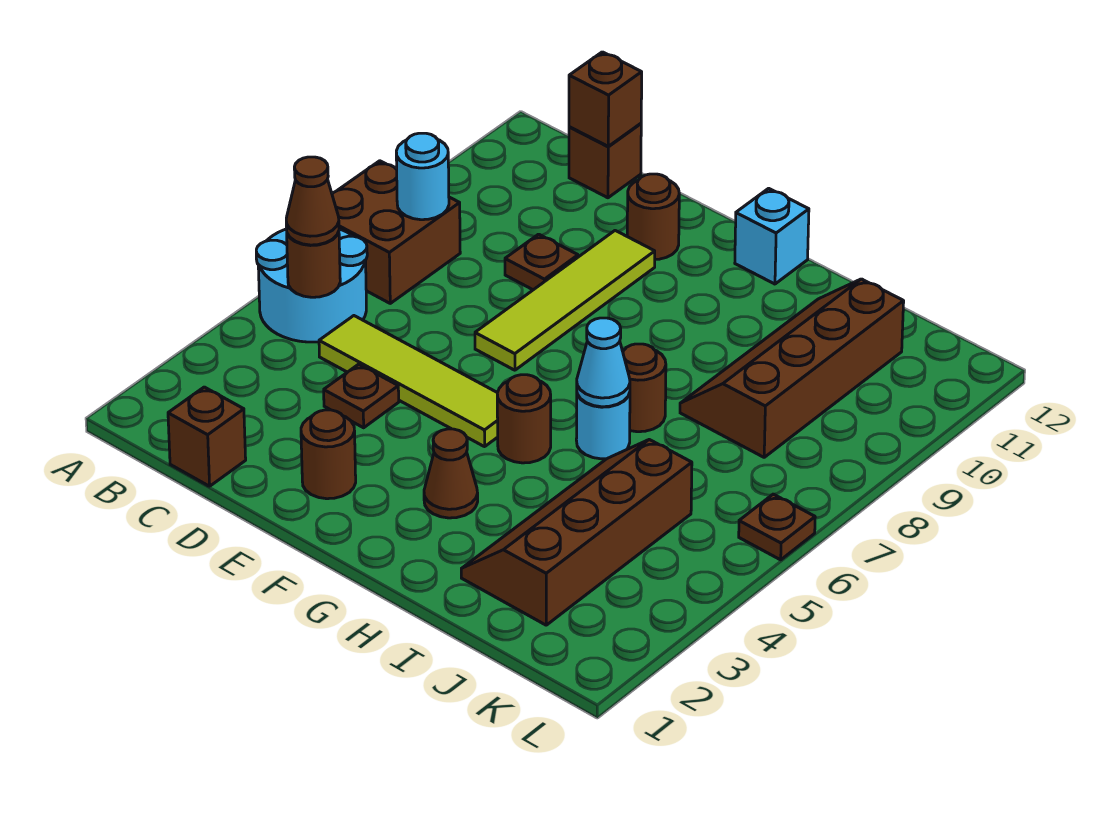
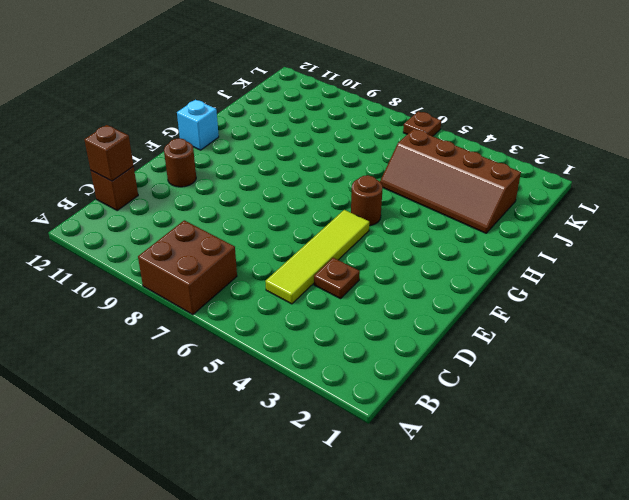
none -> cyan 2x2 round brick [256,229,367,342]
none -> brown 1x1 brick [168,387,246,486]
none -> brown 1x1 plate [505,234,578,290]

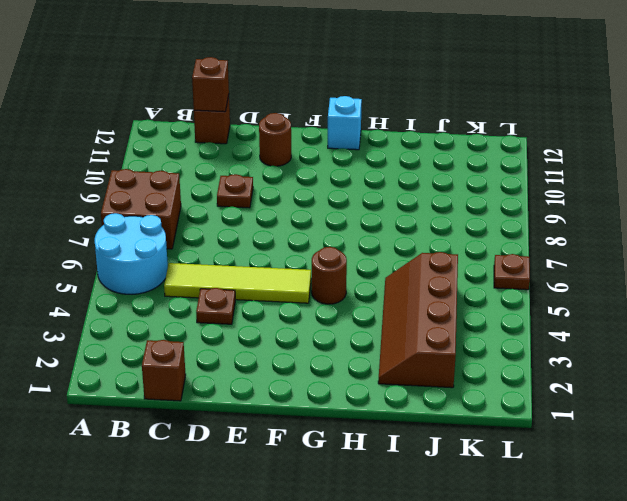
none -> brown 1x1 round brick [301,410,356,499]
none -> lime 1x4 tile [475,231,655,370]
none -> brown 1x1 cone [424,429,478,518]

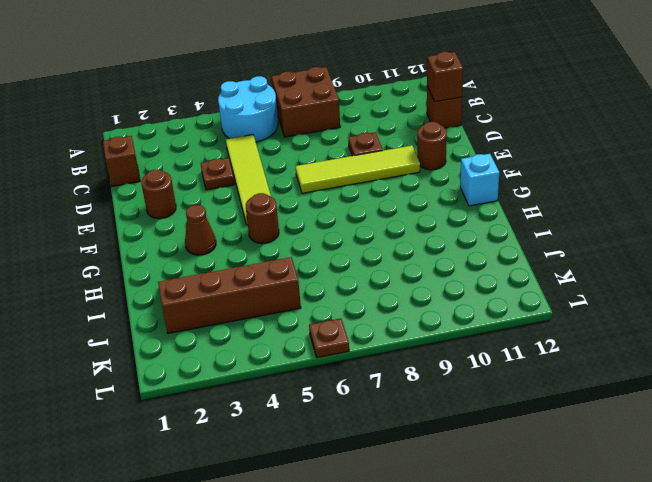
none -> cyan 1x1 round brick [576,393,630,459]
none -> brown 1x1 round brick [623,344,666,432]
none -> brown 2x4 slope [680,279,904,457]

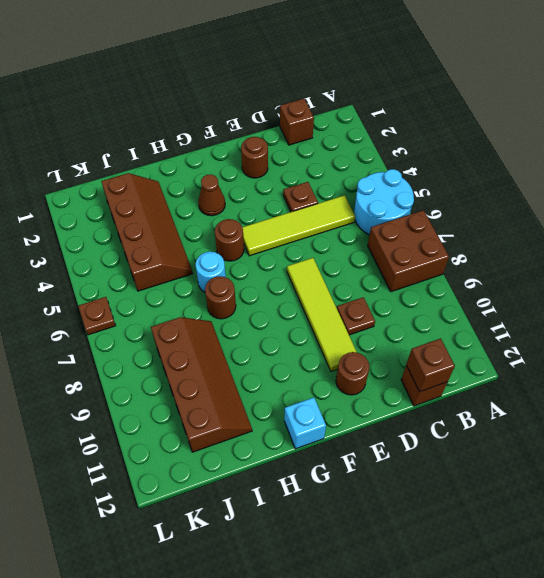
none -> brown 1x1 round brick [287,232,340,297]
none -> cyan 1x1 round brick [396,133,449,220]
none -> cyan 1x1 cone [577,318,630,407]

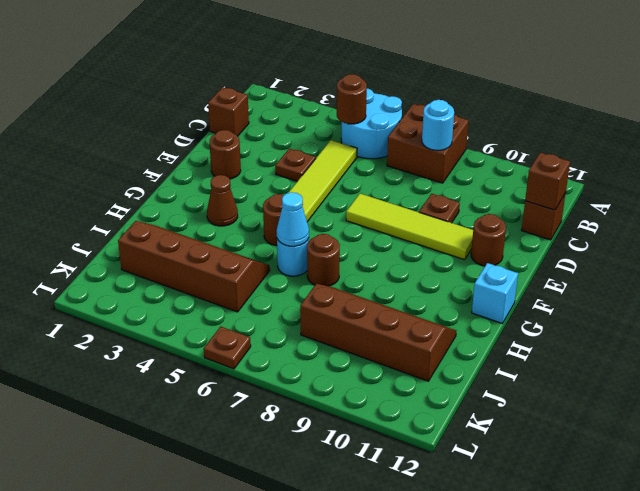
none -> brown 1x1 cone [286,157,339,245]

